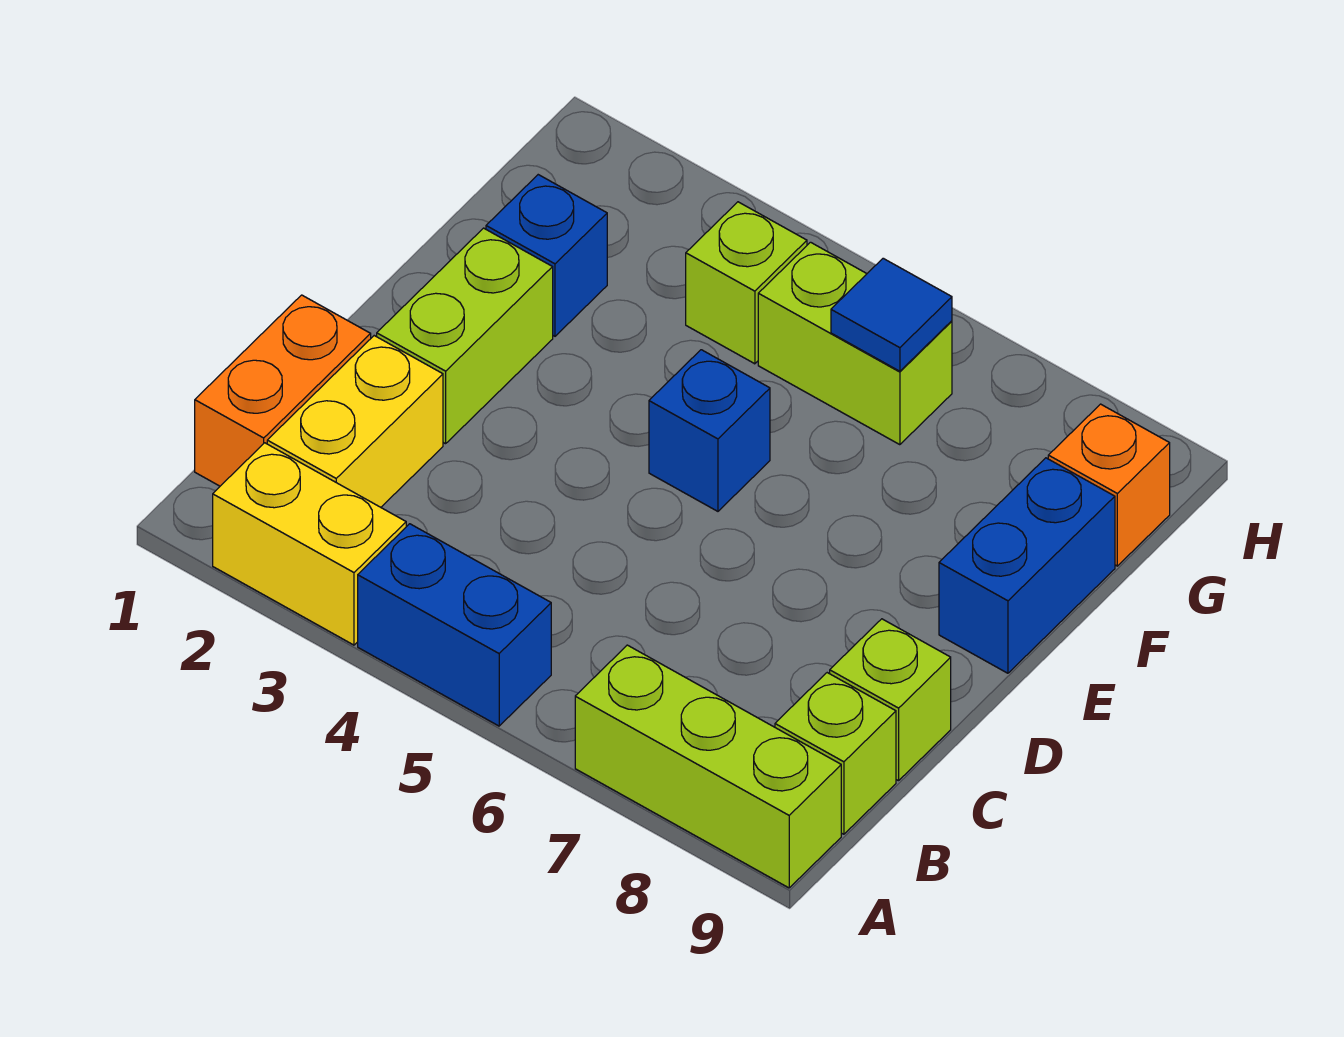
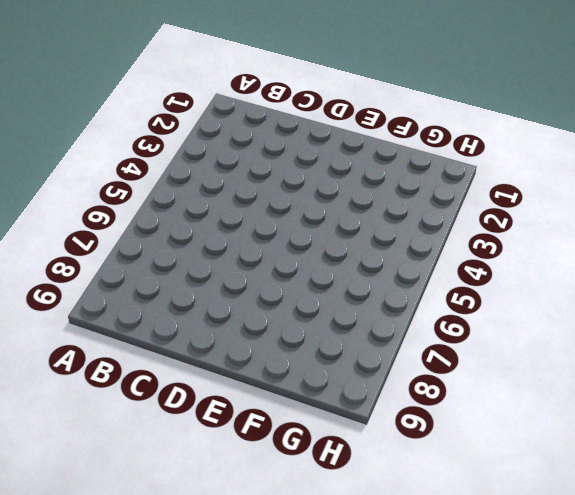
none -> yellow 1x2 brick [213,443,406,645]
none -> blue 1x2 brick [358,524,551,726]
none -> lime 1x3 brick [575,645,841,888]

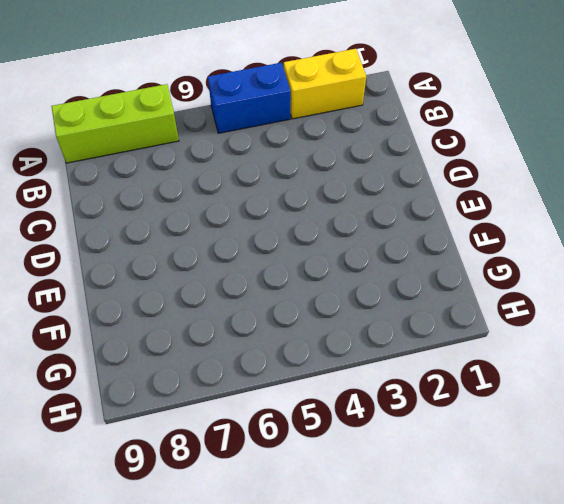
none -> orange 1x2 brick [195,295,371,486]
none -> yellow 1x2 brick [267,336,443,507]
none -> lime 1x1 brick [775,673,896,834]

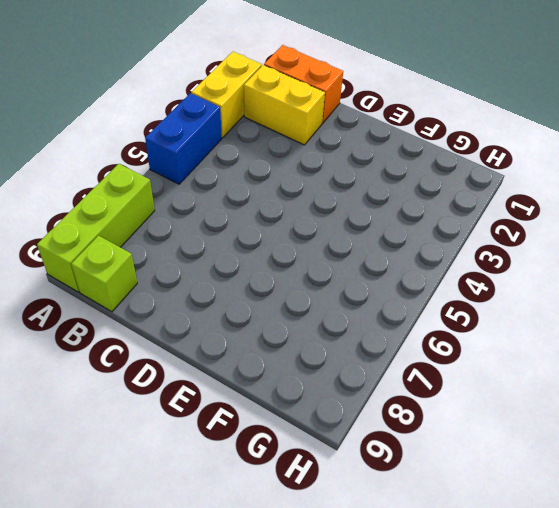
none -> lime 1x1 brick [830,619,951,781]
none -> lime 1x2 brick [377,228,553,444]
none -> blue 1x1 brick [649,350,770,511]

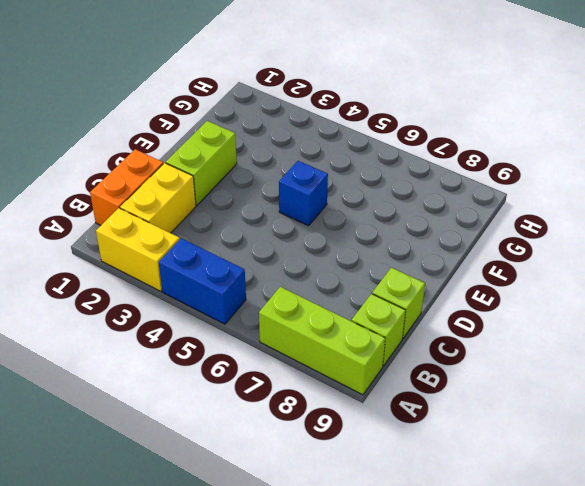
none -> blue 1x2 brick [939,458,1115,673]
none -> blue 1x1 brick [486,175,607,336]
none -> lime 1x1 brick [686,202,807,364]

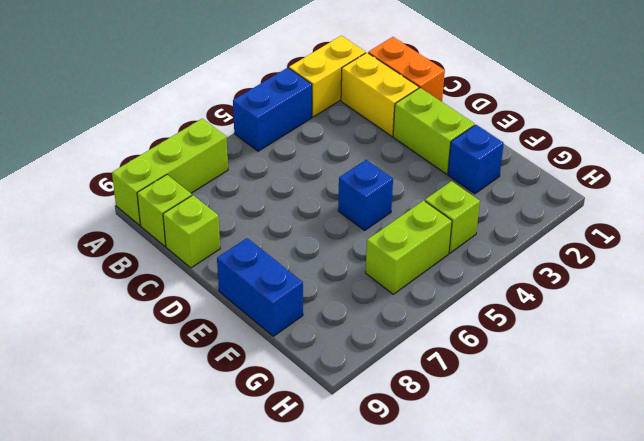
none -> orange 1x1 brick [1048,404,1170,566]
none -> blue 1x1 tile [831,258,952,371]

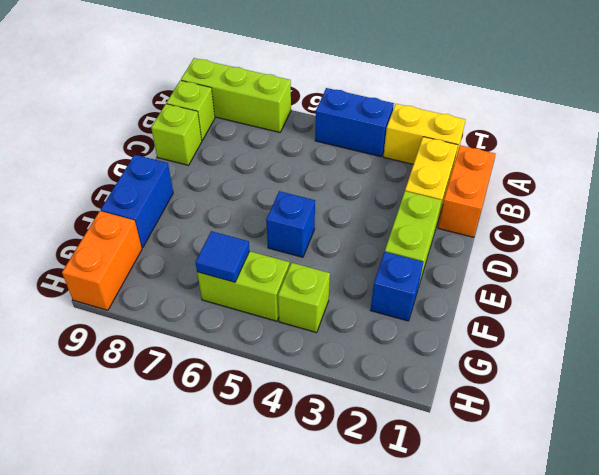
orange 1x2 brick [62,211,142,310] -> orange 1x1 brick [1048,404,1170,566]

